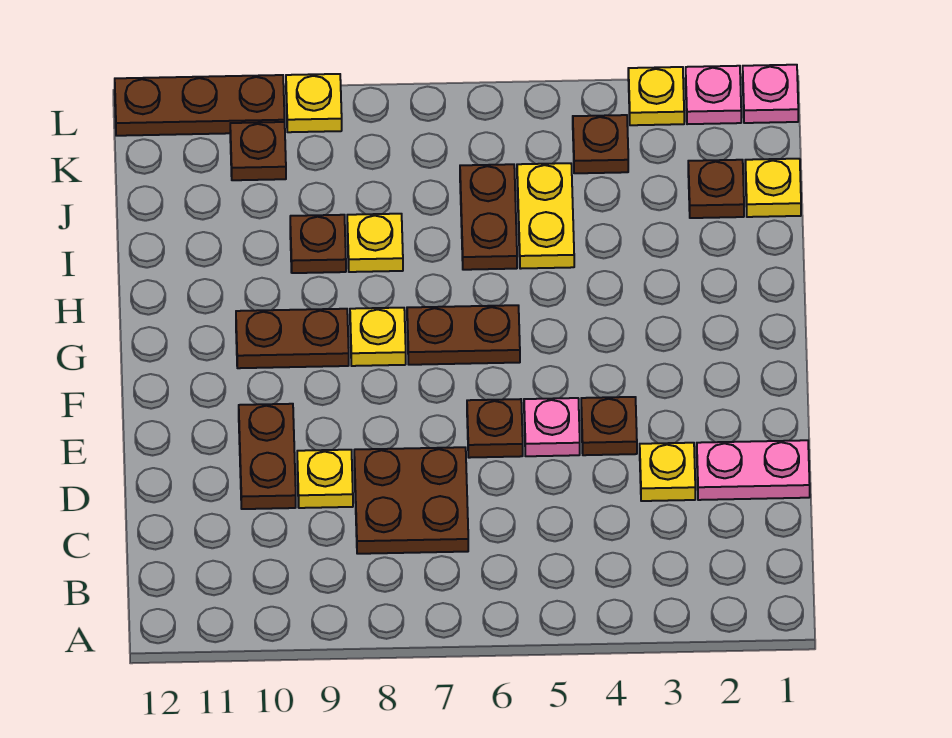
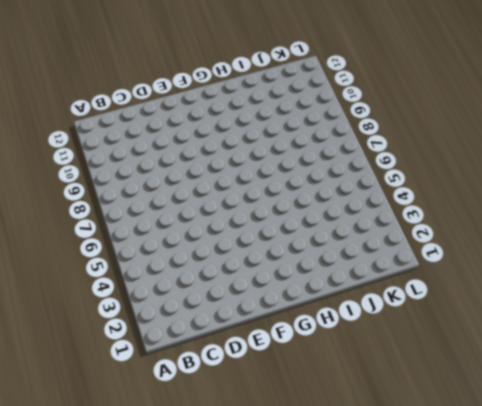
none -> brown 2x2 plate [354,447,468,554]
none -> pink 1x2 plate [697,440,810,500]
none -> yellow 1x1 plate [640,443,695,501]

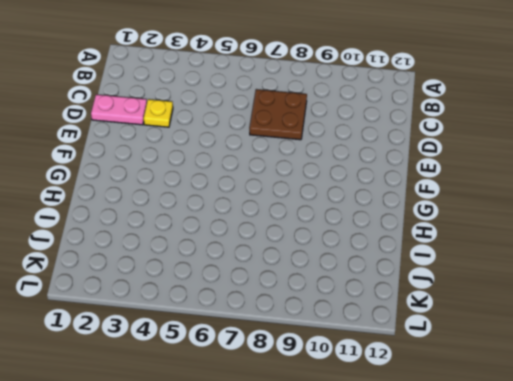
none -> yellow 1x1 plate [297,450,353,508]
none -> brown 1x2 plate [239,404,296,509]
none -> brown 1x1 plate [581,397,637,455]

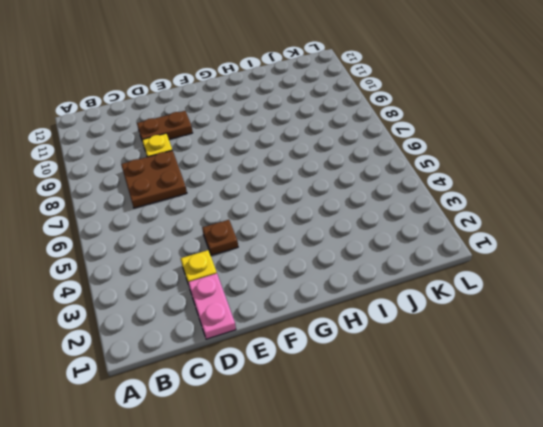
none -> pink 1x1 plate [524,398,580,456]
none -> brown 1x1 plate [467,399,523,458]
none -> brown 1x2 plate [407,305,520,365]

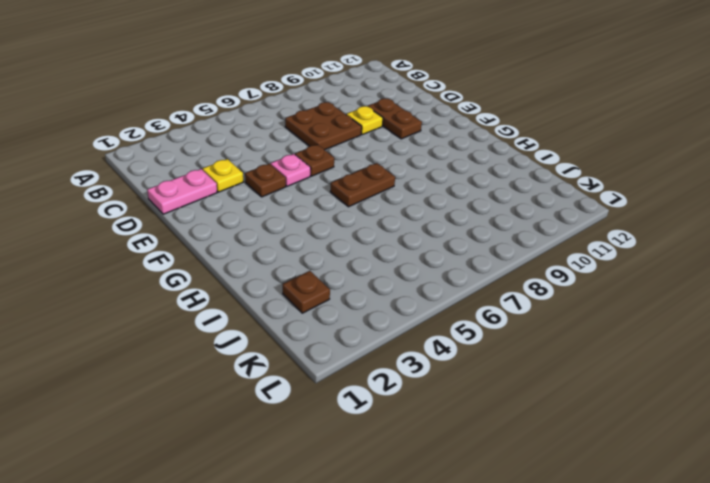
none -> yellow 1x1 plate [350,308,406,366]
none -> brown 1x2 plate [236,309,349,368]
none -> yellow 1x2 plate [517,163,574,269]

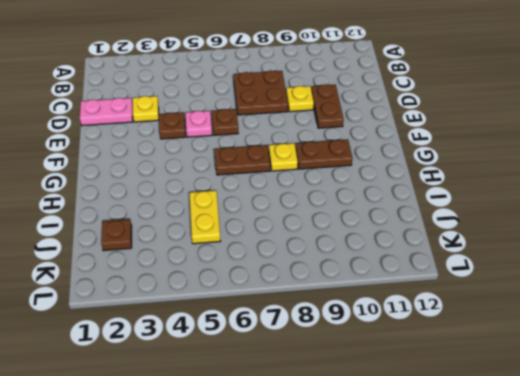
none -> brown 1x2 plate [460,164,517,270]
none -> yellow 1x1 plate [347,214,403,272]
none -> brown 1x1 plate [290,215,346,273]

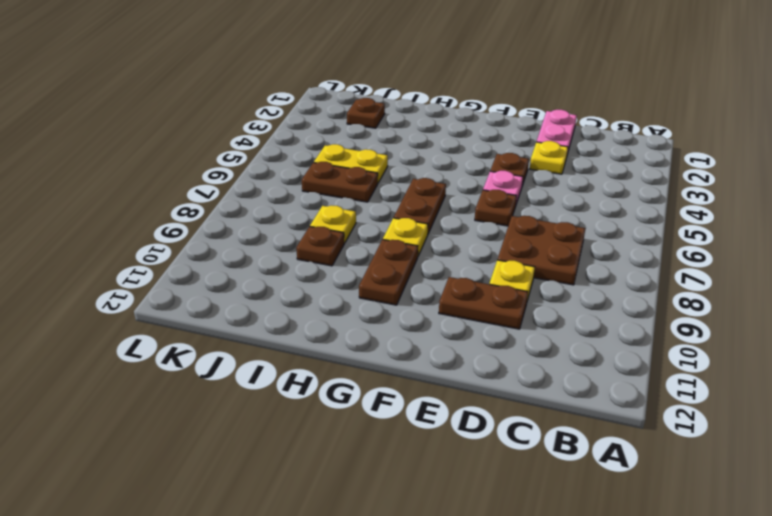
none -> yellow 1x1 plate [745,159,801,217]
none -> brown 1x1 plate [573,115,628,173]
none -> brown 1x1 plate [230,122,286,180]

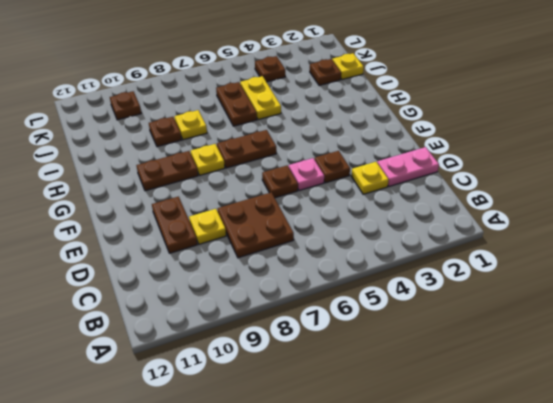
none -> pink 1x1 plate [743,65,798,123]
none -> pink 1x1 plate [686,66,741,124]
none -> yellow 1x1 plate [628,67,684,125]

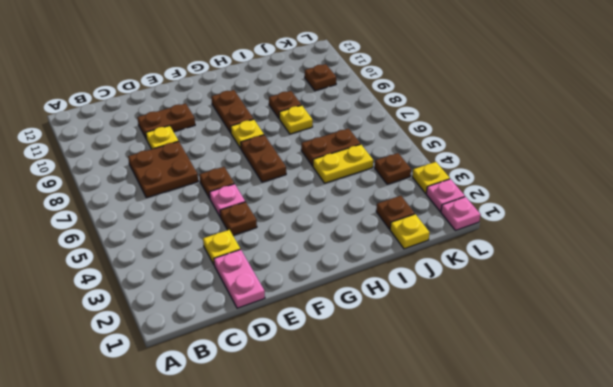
none -> yellow 1x1 plate [286,74,342,132]
none -> brown 1x3 plate [115,75,285,136]

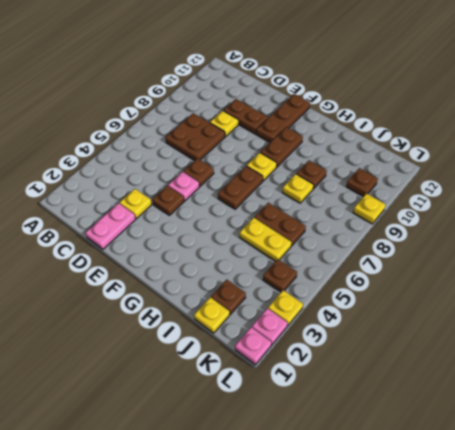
brown 1x3 plate [256,94,310,142] -> brown 1x3 plate moved to [115,75,285,136]

